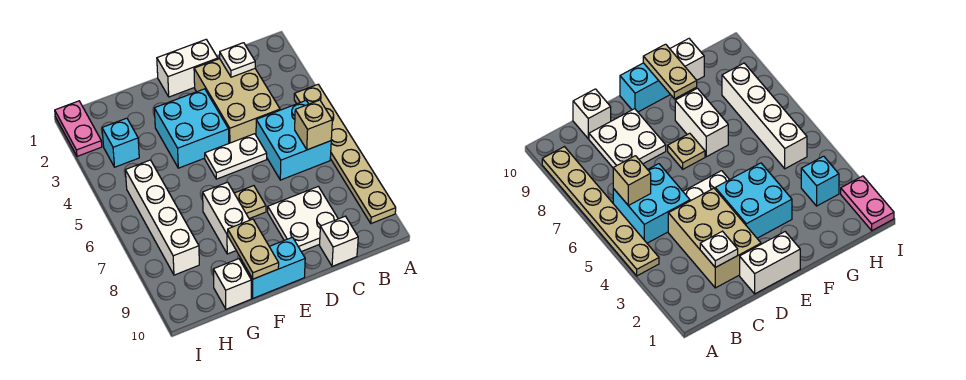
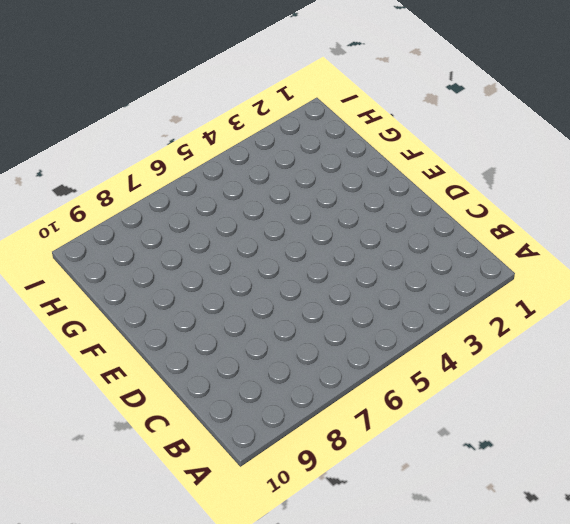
none -> tan 1x6 plate [294,85,396,224]
none -> cyan 2x2 brick [256,101,331,180]
none -> tan 2x3 brick [194,59,280,143]

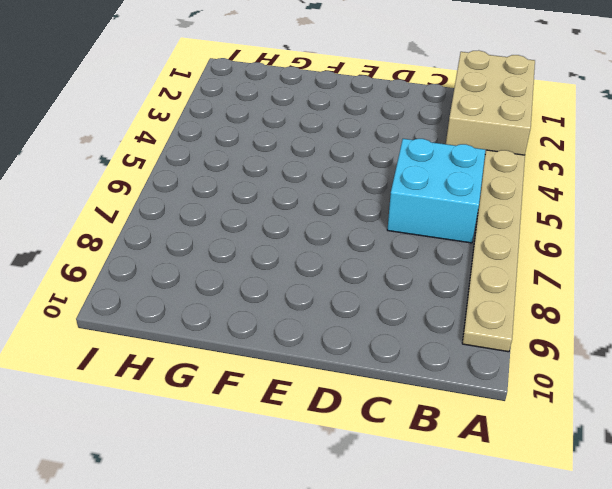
tan 2x3 brick [446,50,535,155] -> tan 2x3 brick moved to [194,59,280,143]
none -> white 2x2 plate [268,187,338,252]
none -> white 1x1 brick [320,216,358,266]
none -> white 1x2 brick [157,40,218,97]

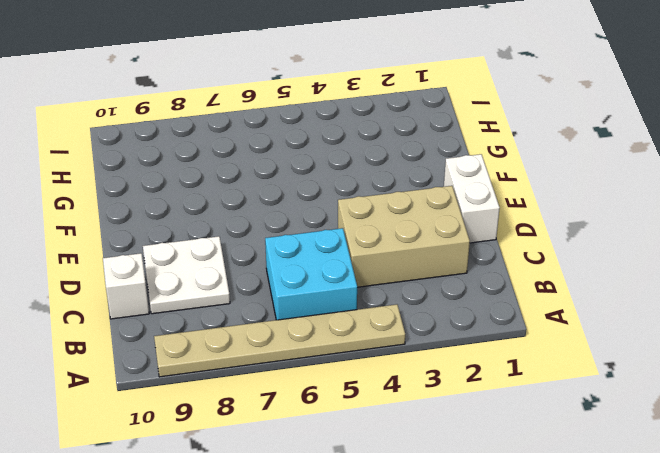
none -> white 1x2 plate [205,134,267,179]
none -> cyan 2x2 brick [154,89,229,168]
none -> tan 1x1 plate [234,186,266,219]

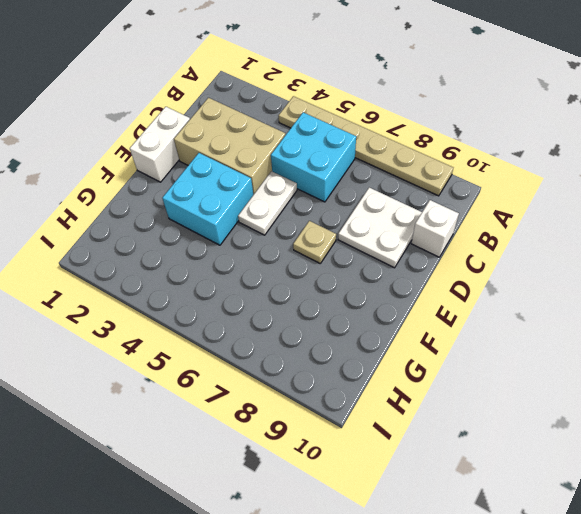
none -> cyan 1x2 brick [240,237,305,298]
none -> white 1x2 brick [203,182,250,254]
none -> white 1x1 brick [213,259,251,309]

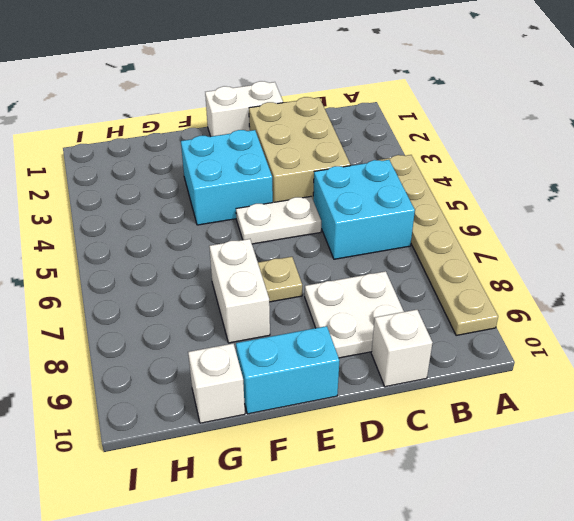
none -> cyan 1x1 brick [102,118,139,167]
none -> white 1x4 brick [125,160,199,275]
none -> pink 1x2 plate [55,101,102,156]

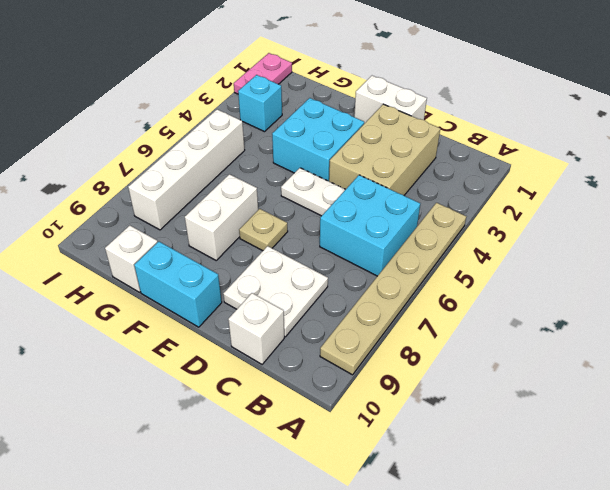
none -> tan 1x1 brick [295,100,332,150]
none -> white 1x1 plate [220,43,255,77]
none -> tan 1x2 plate [228,219,279,279]

